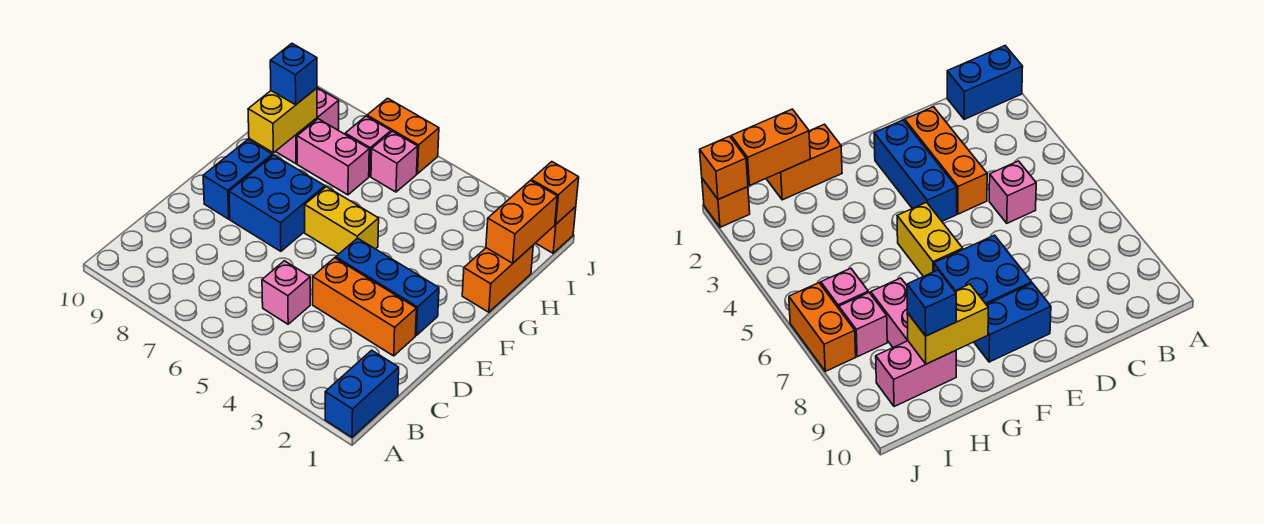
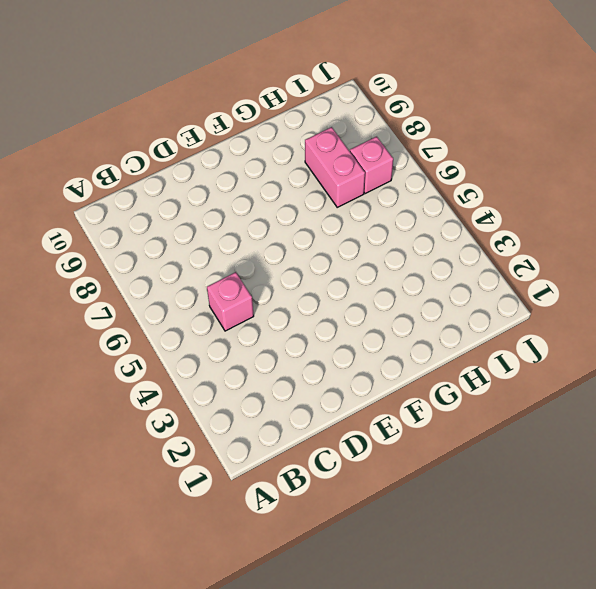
none -> blue 1x2 brick [325,350,399,437]
none -> orange 1x3 brick [313,258,416,356]
none -> blue 1x3 brick [336,238,439,335]

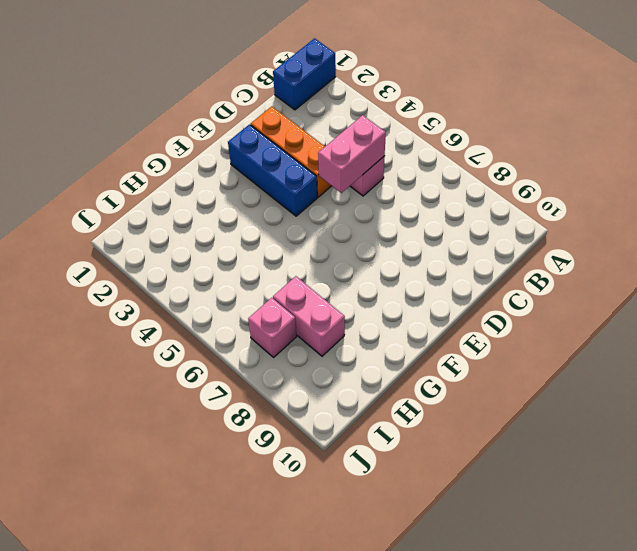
pink 1x2 brick [318,115,386,193] -> pink 1x2 brick moved to [275,88,339,164]
none -> blue 2x2 brick [229,155,325,251]
none -> blue 1x2 brick [203,140,272,219]
none -> yellow 1x2 brick [305,187,379,254]

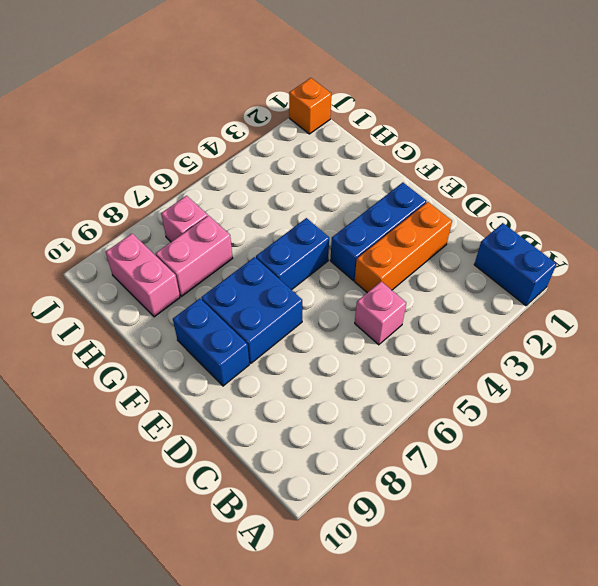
blue 1x2 brick [256,218,329,290] -> yellow 1x2 brick [305,187,379,254]
none -> orange 1x2 brick [462,246,533,312]
none -> pink 1x1 brick [371,131,418,192]
none -> orange 1x2 brick [367,98,439,174]

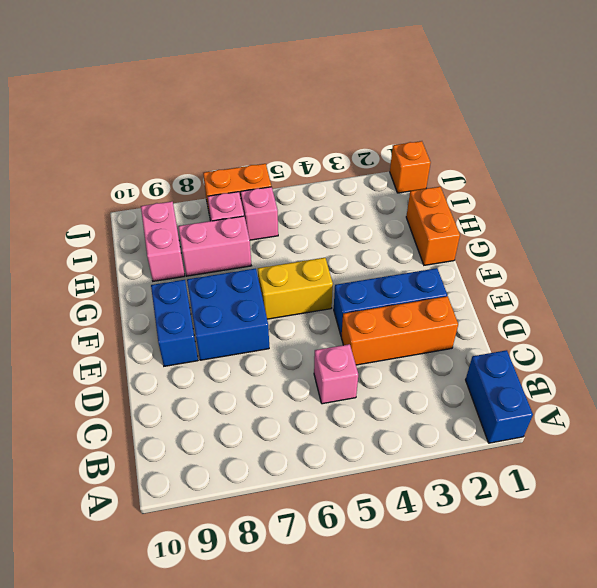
none -> yellow 1x2 brick [248,88,317,153]
none -> orange 1x2 brick [486,181,557,263]
none -> orange 1x1 brick [531,162,579,224]

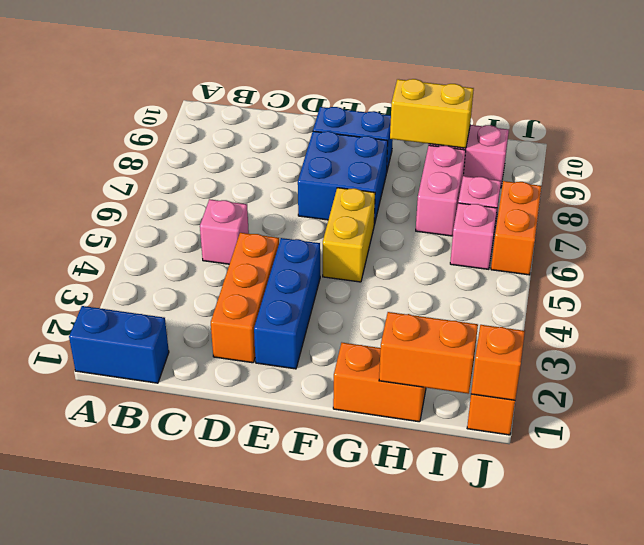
none -> blue 1x1 brick [270,44,317,105]

